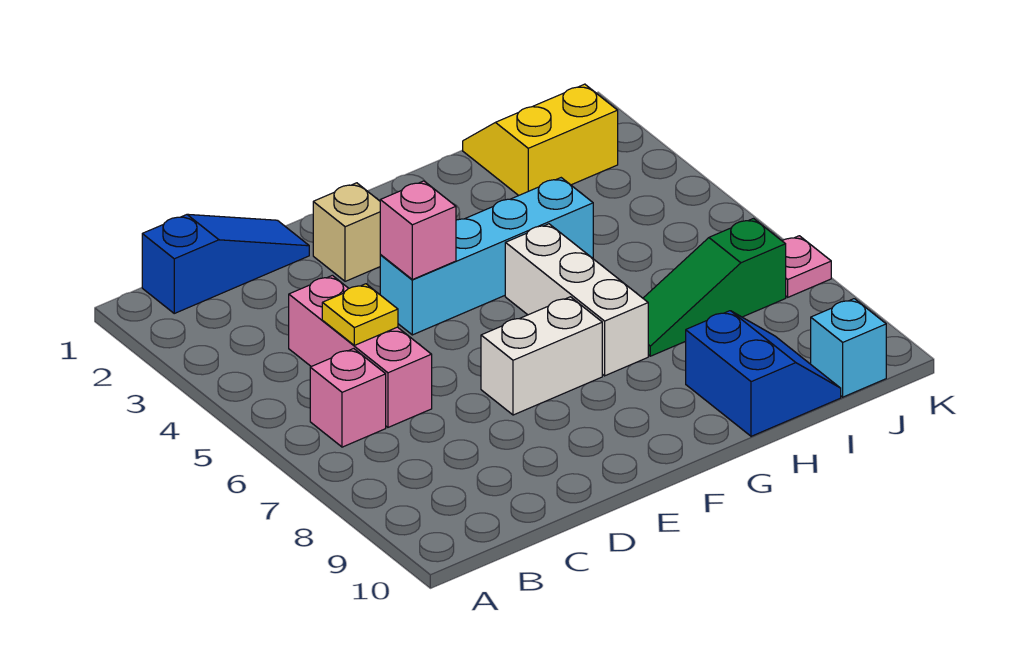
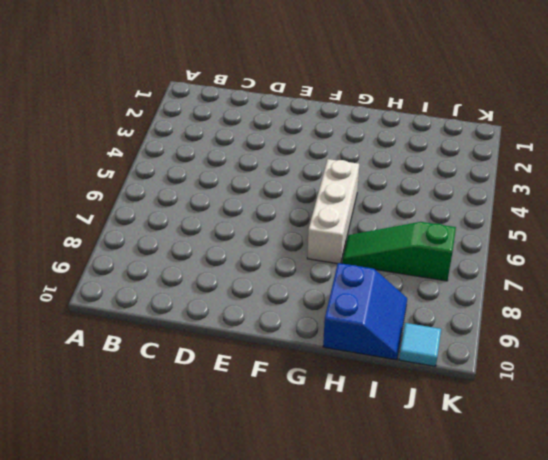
cyan 1x1 tile [399,323,441,366] -> cyan 1x1 brick [811,299,886,397]
none -> blue 1x3 slope [142,214,309,313]
none -> pink 1x1 brick [310,349,386,447]
none -> pink 1x3 brick [289,275,432,427]

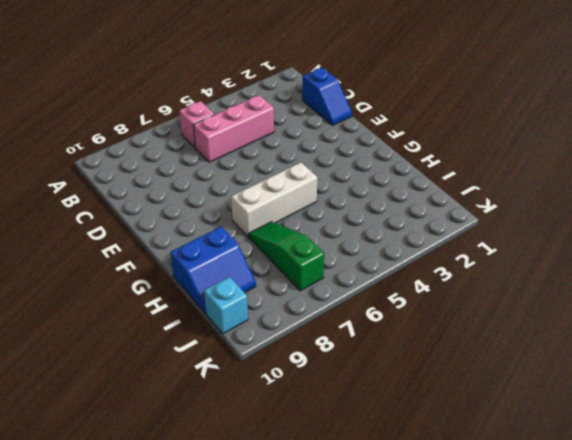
blue 1x2 slope [302,68,352,125] -> blue 1x3 slope [142,214,309,313]
none -> tan 1x1 brick [313,183,381,281]
none -> cyan 1x4 brick [380,178,593,335]
none -> white 1x2 brick [481,297,602,415]

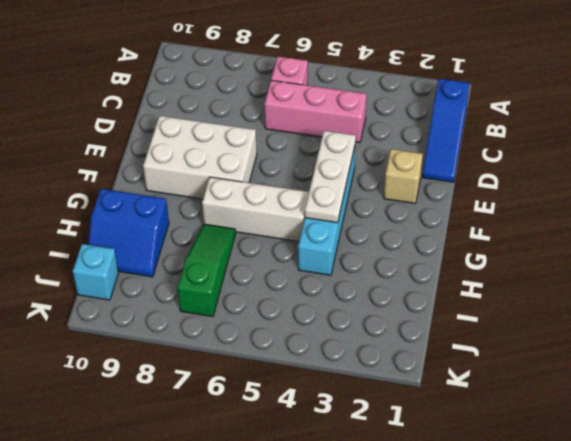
white 1x3 plate [305,131,356,223] -> pink 1x1 brick [380,181,456,280]
white 2x3 brick [143,116,257,199] -> white 1x2 brick [481,297,602,415]
none -> yellow 2x2 slope [463,84,618,196]
none -> pink 1x1 plate [782,236,831,297]
none -> yellow 1x1 plate [322,284,398,345]

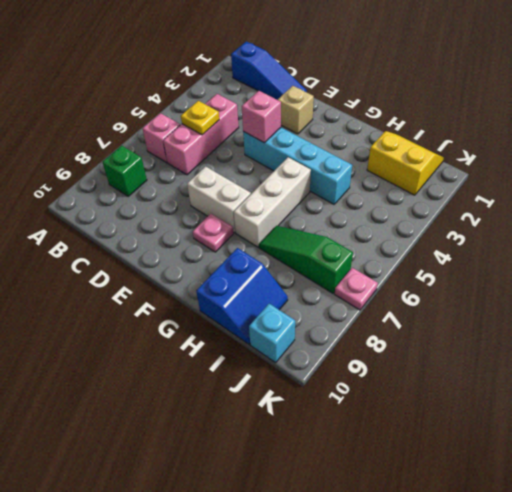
green 1x1 brick [102,146,147,196] -> none
pink 1x1 plate [193,214,234,252] -> none

